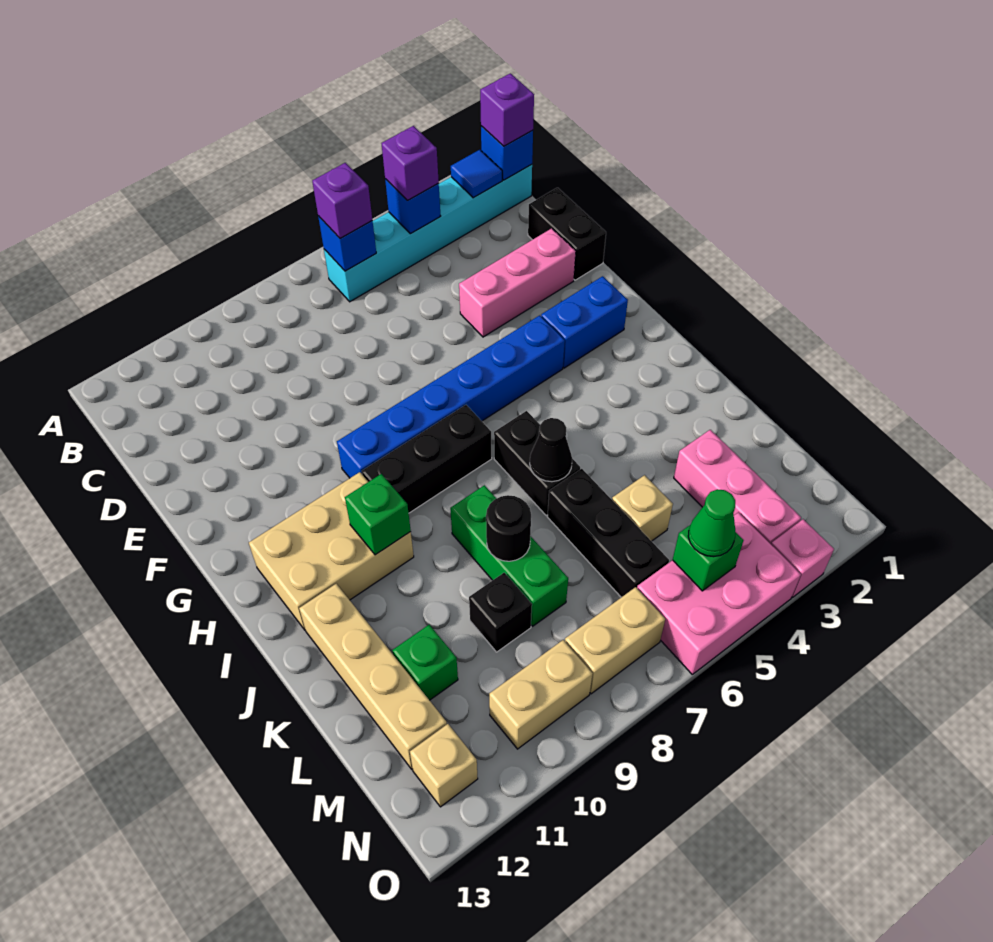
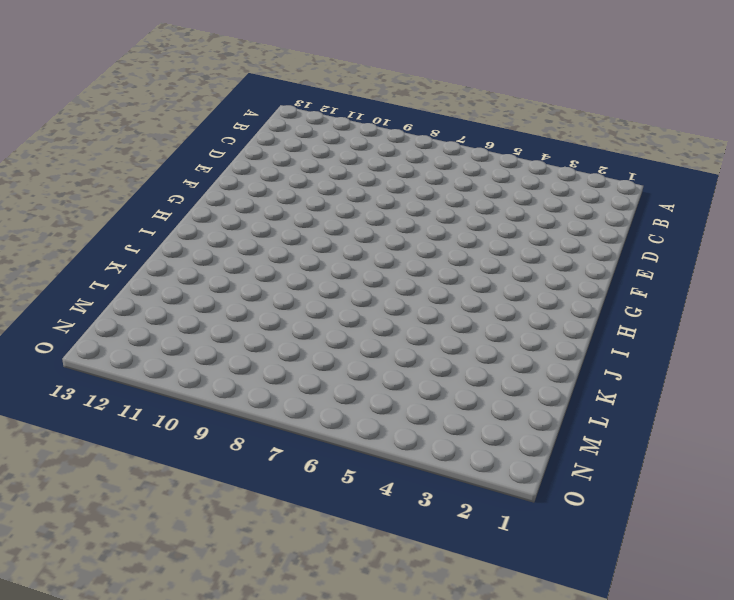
none -> cyan 1x6 brick [324,165,532,302]
none -> black 1x2 brick [528,188,606,280]
none -> pink 1x3 brick [459,228,576,337]
none -> blue 1x2 brick [541,276,628,368]

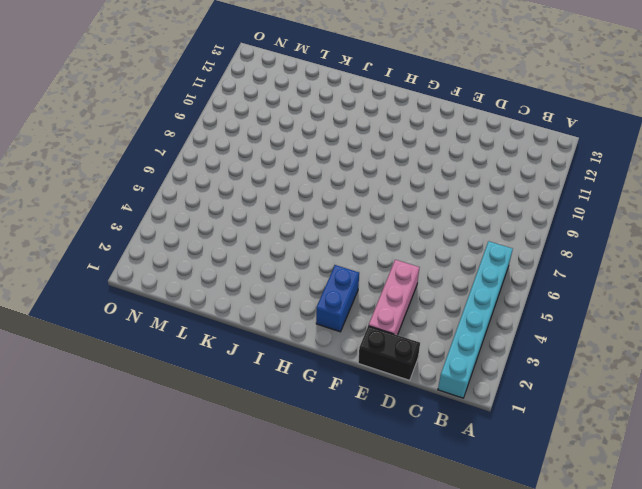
none -> blue 1x6 brick [337,315,565,478]
none -> black 1x3 brick [362,405,492,513]
none -> tan 2x3 brick [249,472,414,630]
none -> black 1x2 brick [494,411,580,516]

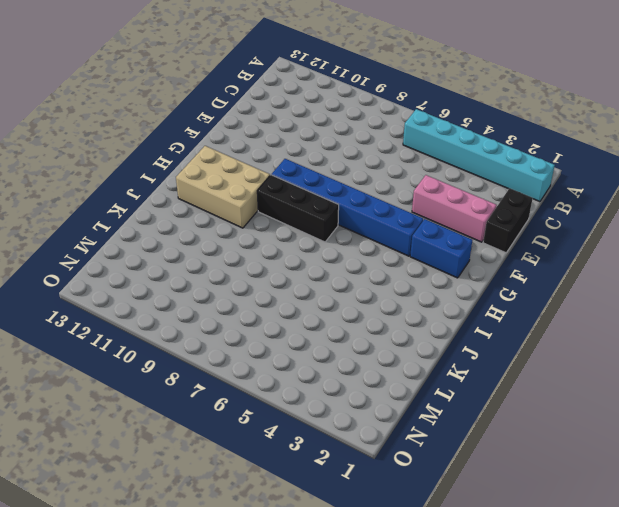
none -> black 1x2 brick [494,411,580,516]
none -> green 1x3 brick [450,485,568,626]
none -> tan 1x4 brick [299,584,447,769]
none -> black 1x3 brick [547,469,669,597]

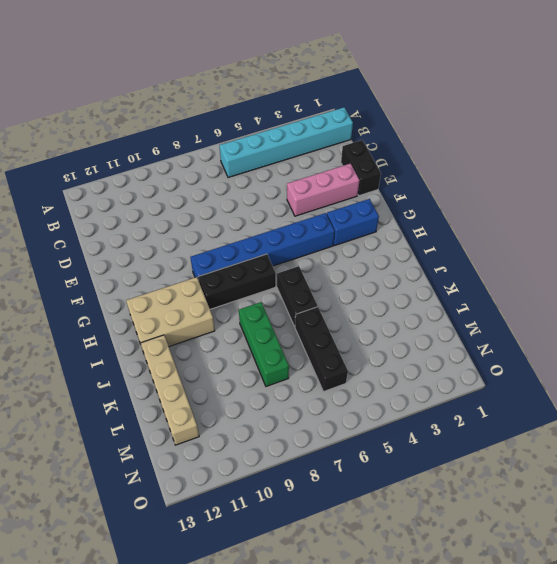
none -> pink 1x3 brick [674,430,801,544]
none -> tan 1x1 brick [612,475,673,541]
none -> black 1x1 brick [469,573,532,652]
none -> green 1x1 brick [392,625,458,700]

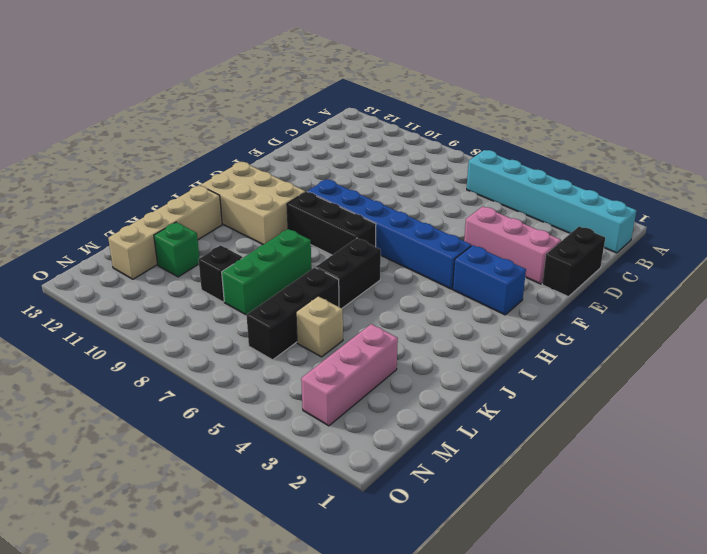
none -> pink 2x3 brick [637,512,801,674]
none -> tan 1x2 brick [565,587,665,694]
none -> tan 1x2 brick [489,640,593,749]
none -> tan 1x1 brick [410,724,478,807]

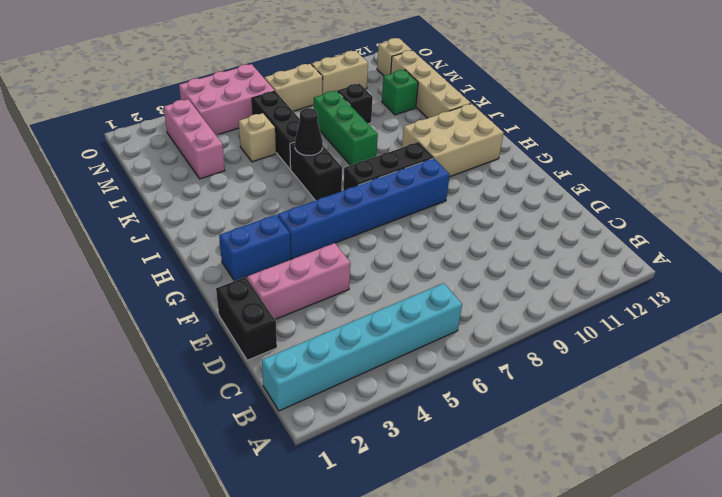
none -> pink 1x1 brick [771,519,834,597]
none -> blue 1x1 brick [481,126,533,180]
none -> blue 1x1 tile [451,150,502,198]
none -> blue 1x1 brick [385,179,441,234]

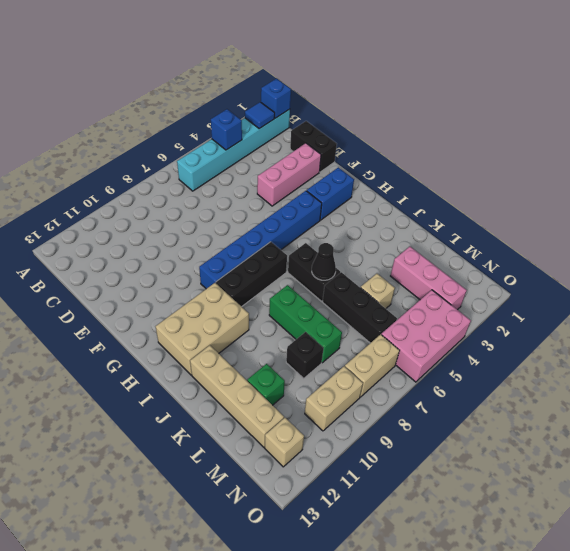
none -> pink 1x1 brick [771,519,834,597]
none -> blue 1x1 brick [318,216,376,271]
none -> green 1x1 brick [345,474,411,555]
none -> black 1x1 round brick [486,495,531,561]

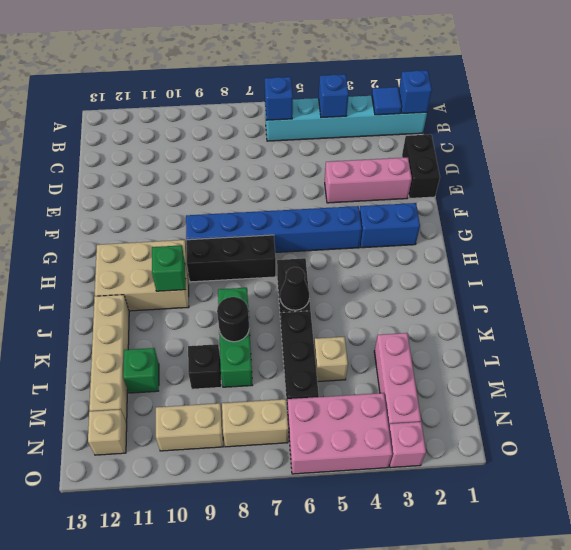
none -> green 1x1 brick [673,525,743,591]
none -> purple 1x1 brick [480,73,534,146]
none -> purple 1x1 brick [381,126,439,200]
none -> purple 1x1 brick [312,163,372,239]

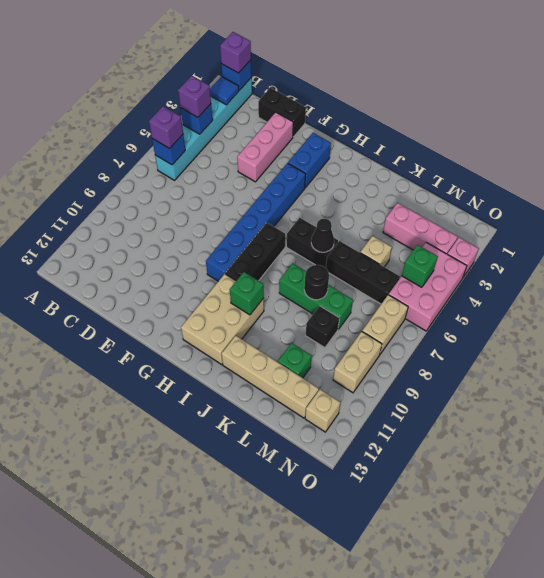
none -> green 1x1 cone [688,489,735,557]

